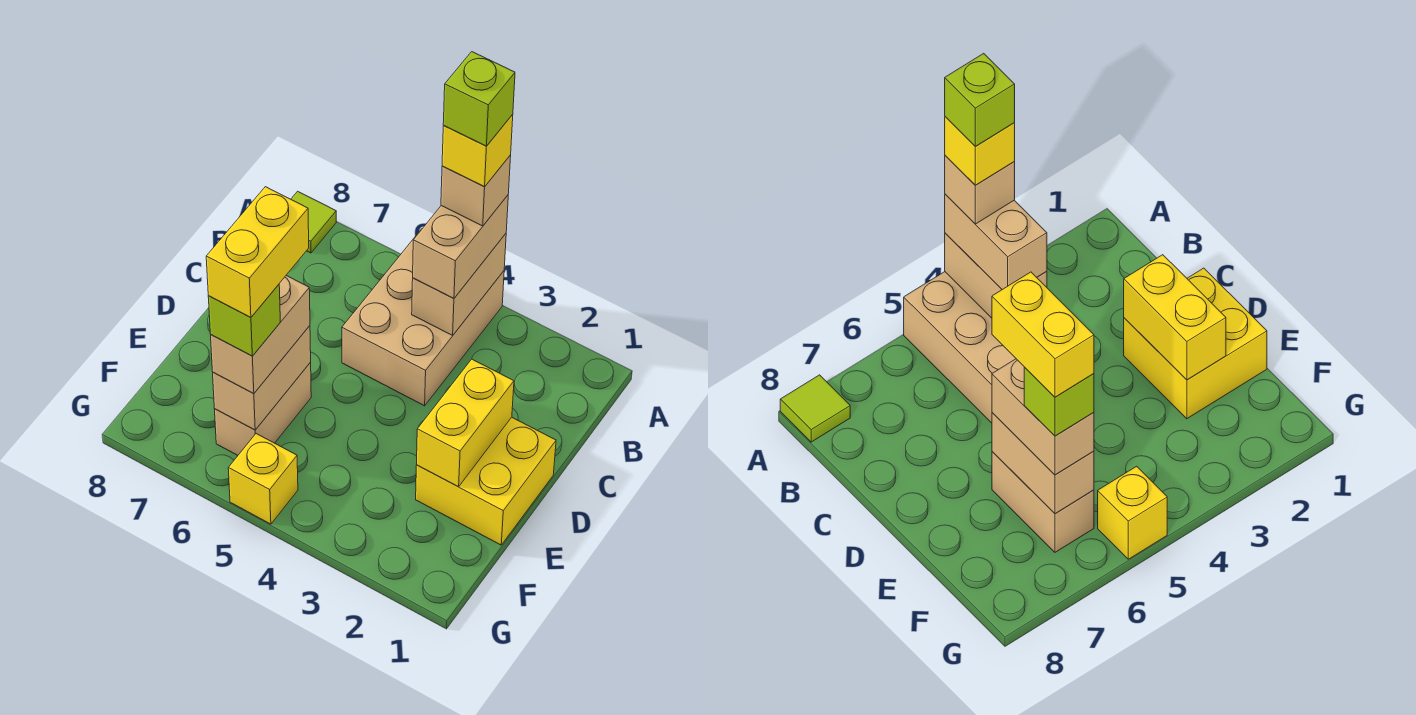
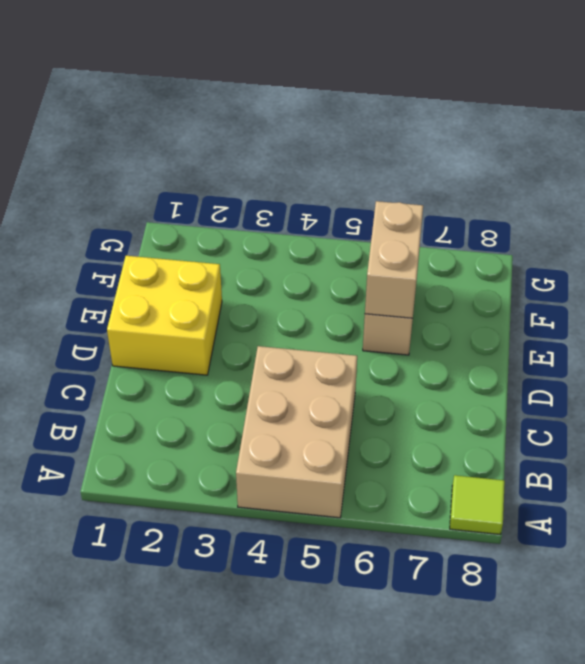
none -> yellow 1x1 brick [228,434,298,524]
none -> tan 1x2 brick [412,234,506,335]
none -> yellow 1x2 brick [417,359,514,487]

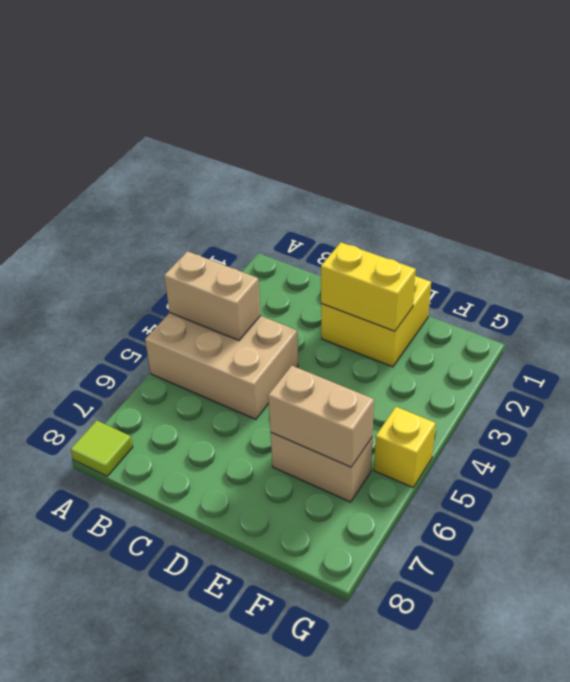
none -> tan 1x2 brick [413,195,508,299]
none -> tan 1x2 brick [211,276,310,394]
none -> tan 1x1 brick [441,155,511,226]

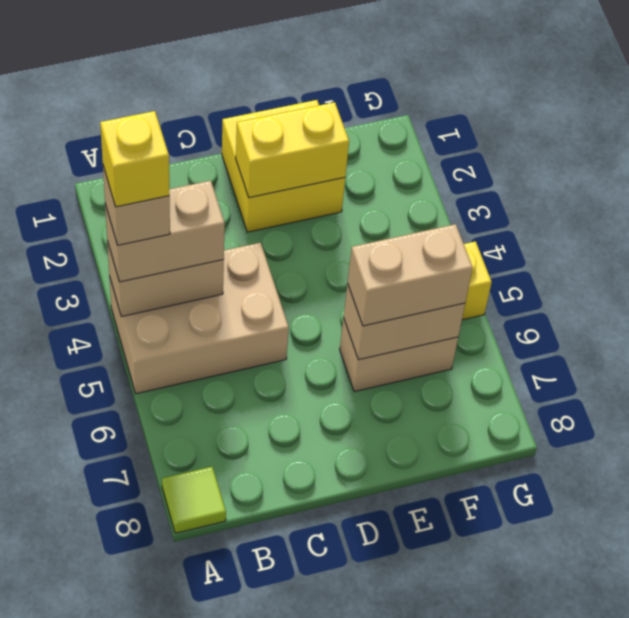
none -> lime 1x1 brick [208,285,280,356]
none -> yellow 1x2 brick [206,187,309,318]
none -> lime 1x1 brick [443,52,515,146]

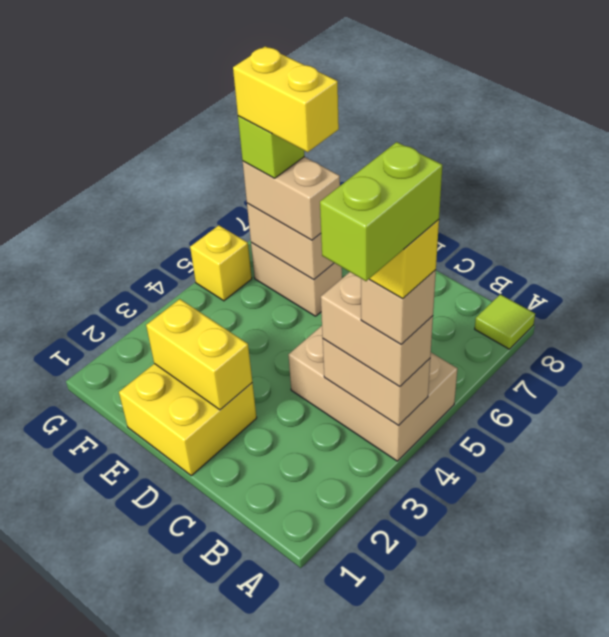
lime 1x2 brick [320,142,442,281] -> lime 1x1 brick [443,52,515,146]

